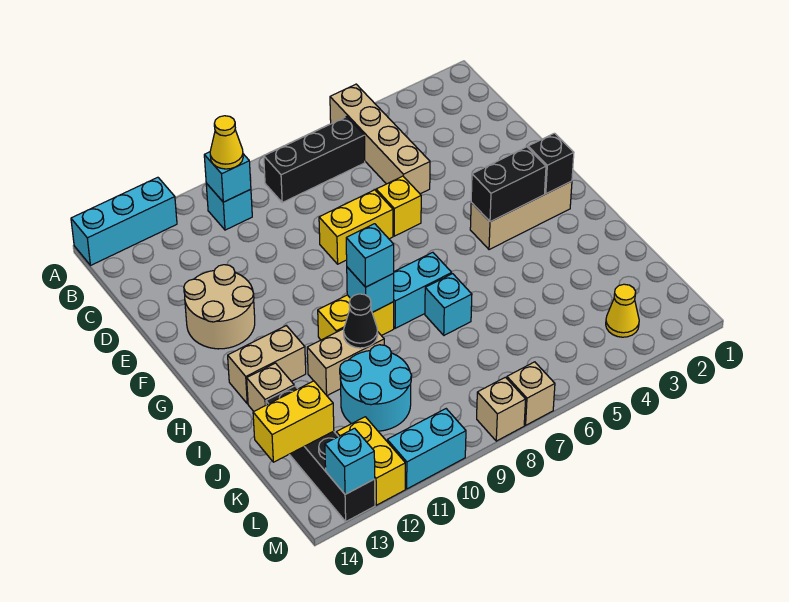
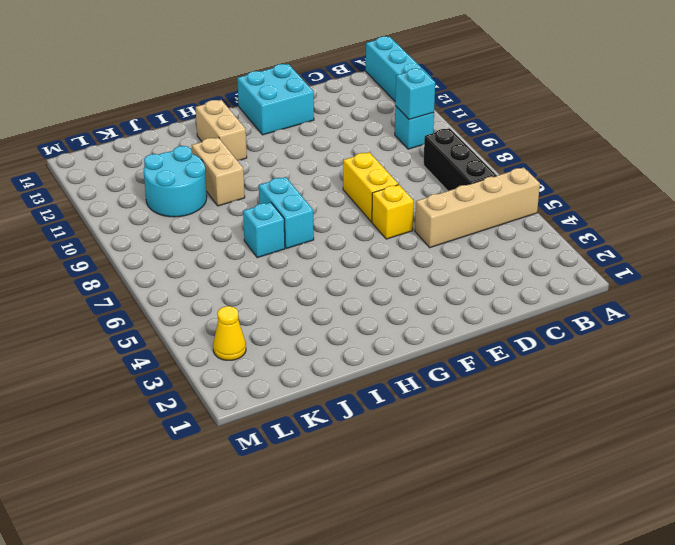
cyan 2x2 brick [237,64,314,135] -> tan 2x2 round brick [184,265,255,349]
none -> tan 1x3 brick [470,181,572,250]
none -> yellow 1x2 brick [318,295,394,340]
none -> tan 1x1 brick [247,363,294,411]
none -> black 1x4 brick [266,386,375,521]

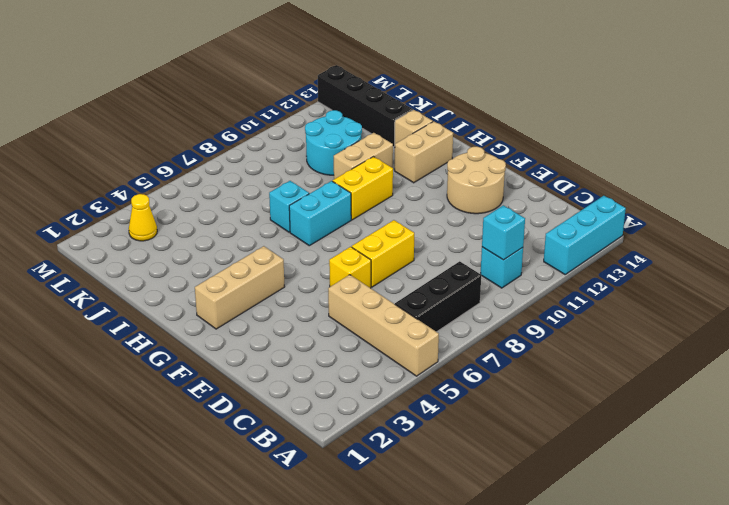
none -> yellow 1x2 brick [336,417,405,505]
none -> tan 1x1 brick [507,362,555,425]
none -> tan 1x1 brick [477,377,526,441]
none -> cyan 1x2 brick [387,409,466,489]

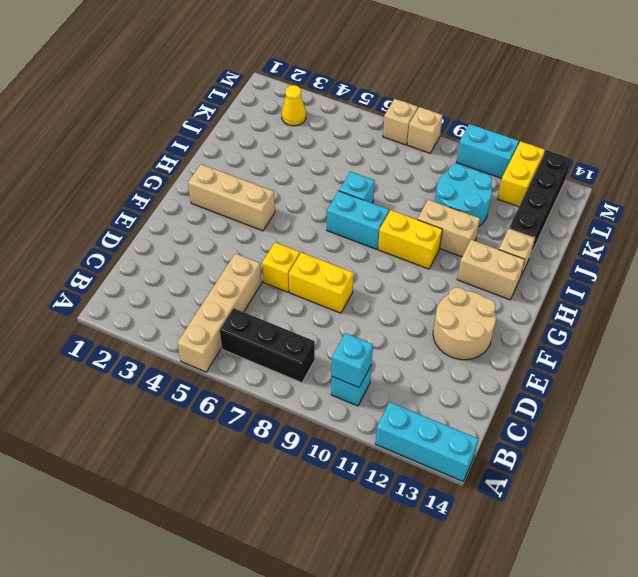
none -> black 1x1 brick [528,133,574,194]
none -> black 1x2 brick [471,147,546,222]
none -> cyan 1x1 brick [347,267,394,312]
none -> black 1x1 cone [344,294,378,348]

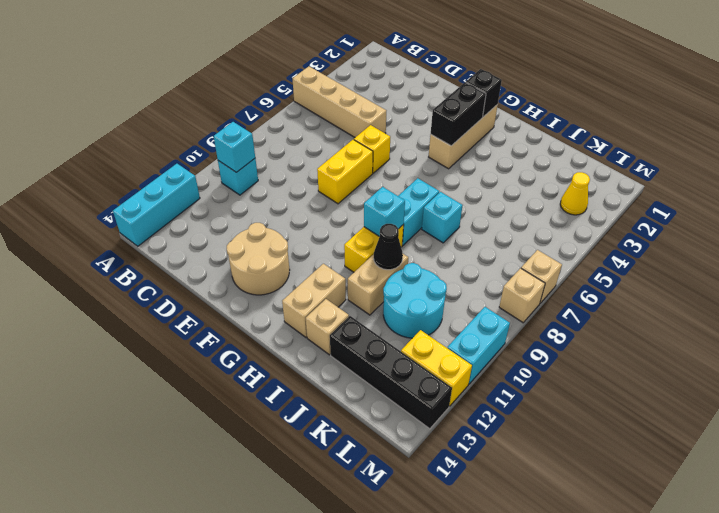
none -> black 1x3 brick [264,117,365,202]
none -> yellow 1x2 brick [253,381,334,462]
none -> cyan 1x1 brick [325,428,375,494]
none -> yellow 1x1 cone [210,116,243,169]

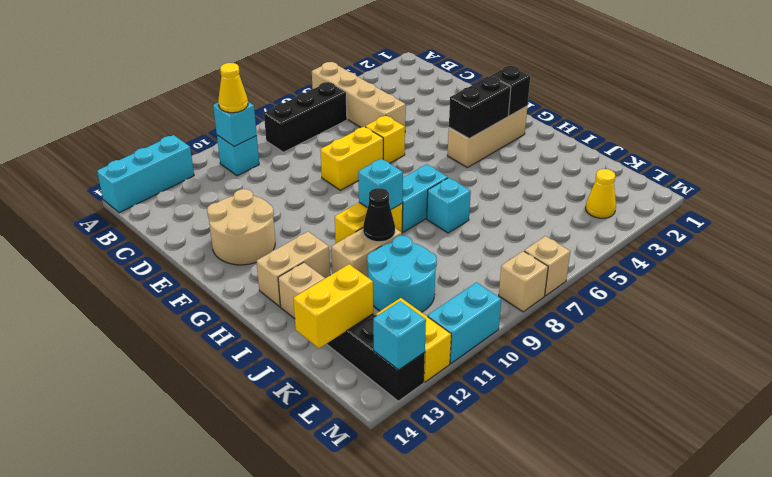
none -> cyan 1x1 brick [346,224,394,287]

